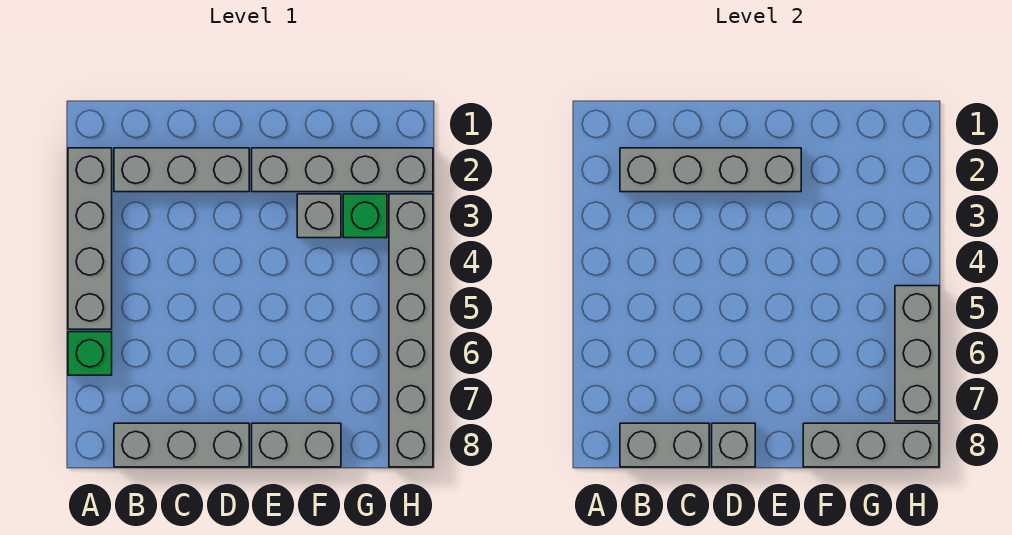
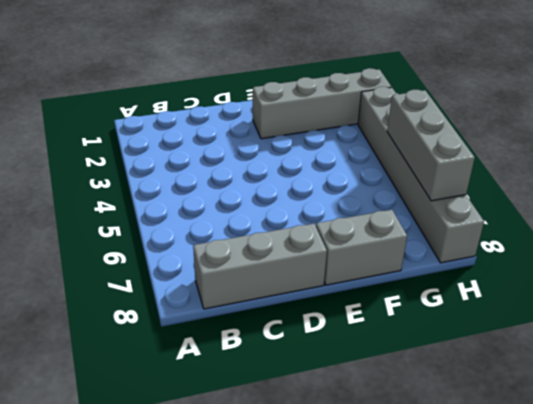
none -> grey 1x4 brick [68,148,112,329]
none -> green 1x1 brick [68,332,112,375]
none -> grey 1x3 brick [114,148,249,192]

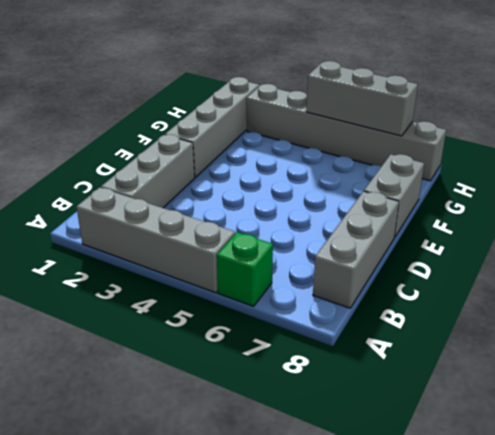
none -> grey 1x1 brick [297,194,341,238]
none -> green 1x1 brick [343,194,387,238]
none -> grey 1x4 brick [620,148,801,192]

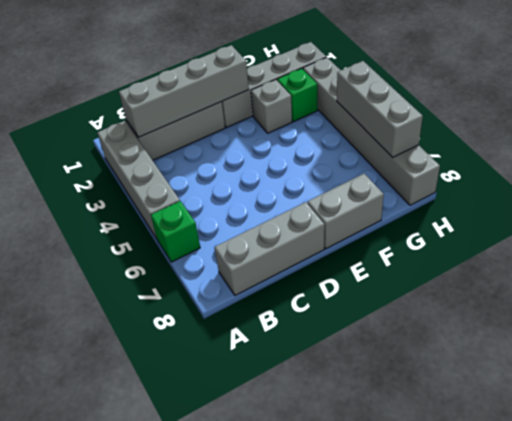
none -> grey 1x2 brick [620,423,709,467]
none -> grey 1x1 brick [712,423,755,467]
none -> grey 1x3 brick [803,423,939,467]

